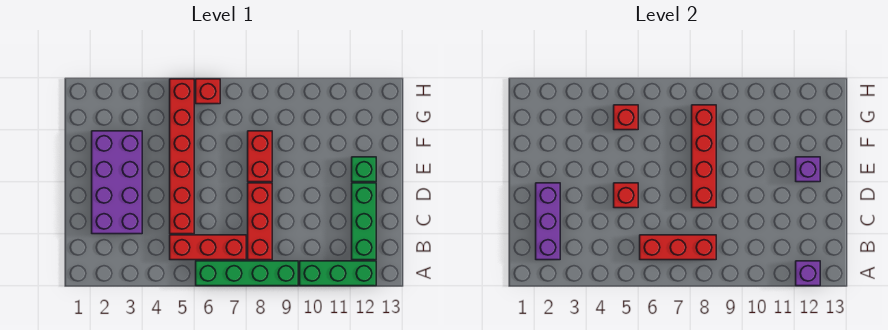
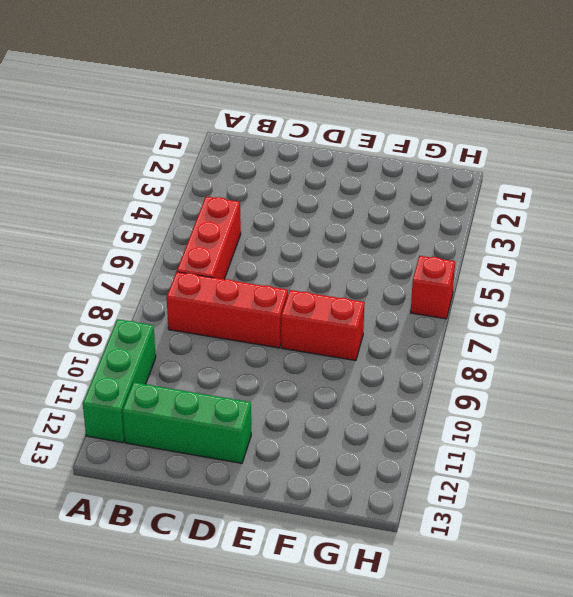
none -> green 1x4 brick [196,261,298,286]
none -> purple 2x4 brick [92,131,142,234]
none -> red 1x6 brick [170,79,194,234]

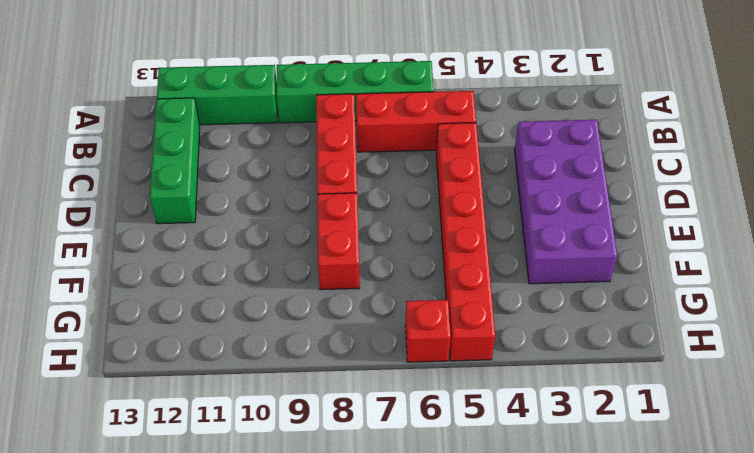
none -> green 1x1 brick [352,157,376,182]
none -> purple 1x1 brick [796,261,820,286]
none -> purple 1x3 brick [536,183,560,260]

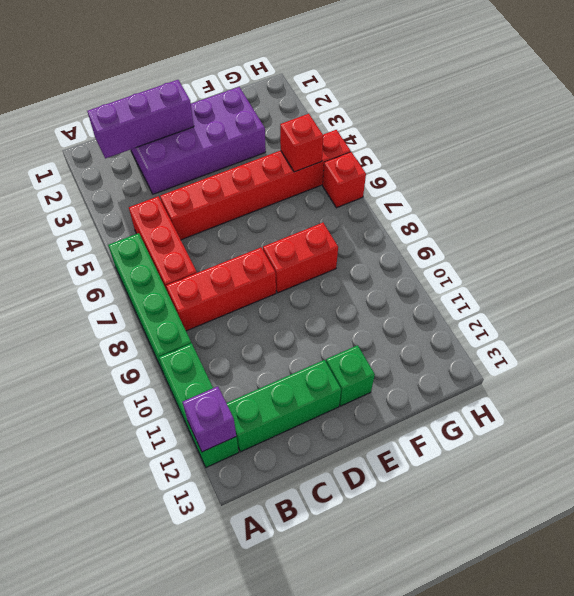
none -> red 1x3 brick [640,235,716,260]
none -> red 1x1 brick [614,183,638,208]
none -> red 1x4 brick [692,105,716,208]

